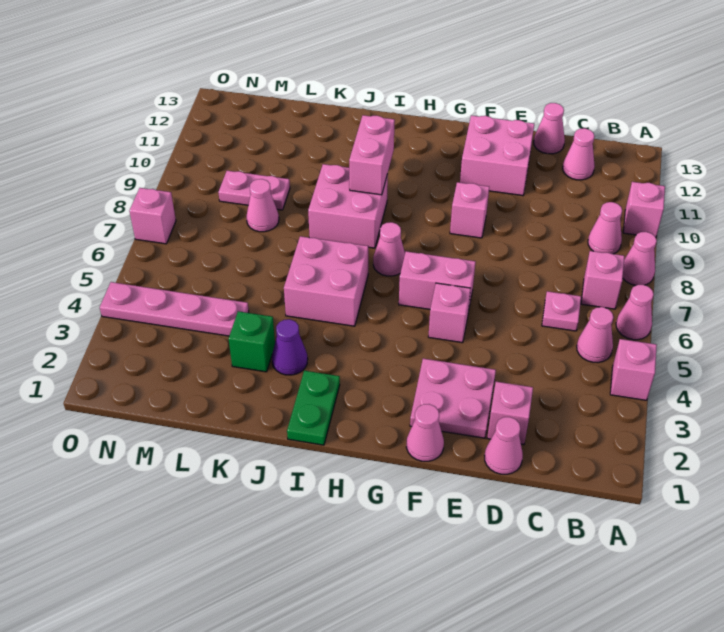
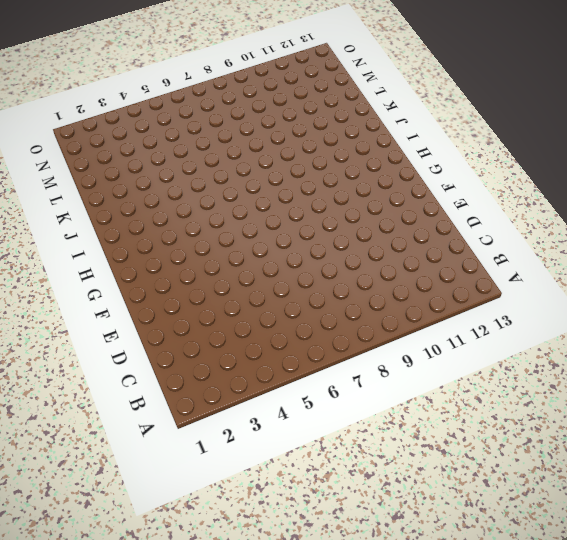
none -> pink 1x1 brick [610,339,657,400]
none -> pink 1x1 cone [616,285,654,340]
none -> pink 1x1 cone [623,232,657,285]

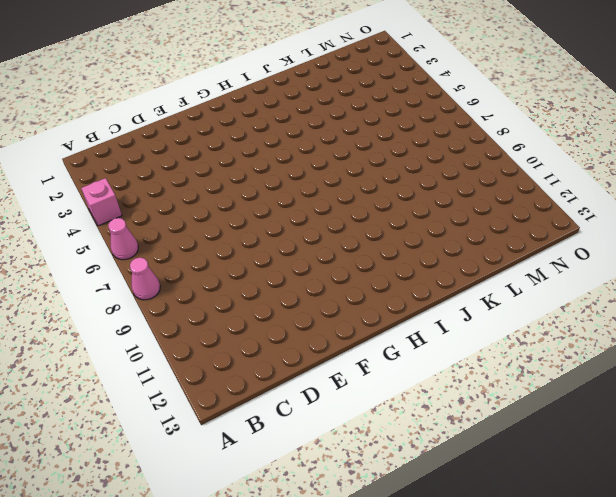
none -> pink 1x1 brick [623,182,665,237]
none -> pink 1x1 cone [577,307,613,363]
none -> pink 1x1 brick [581,251,624,309]

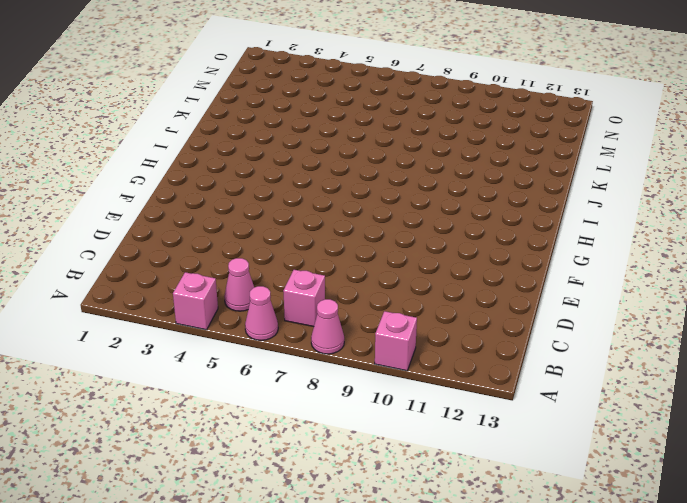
none -> pink 1x1 cone [588,202,622,254]
none -> pink 1x1 plate [542,291,581,331]
none -> pink 1x1 cone [563,128,595,180]

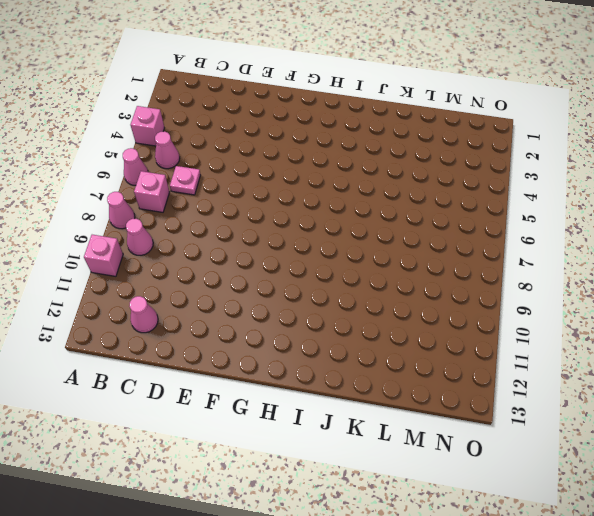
none -> pink 1x1 cone [484,417,523,474]
none -> pink 1x1 brick [487,382,533,444]
none -> pink 1x1 cone [534,103,565,154]

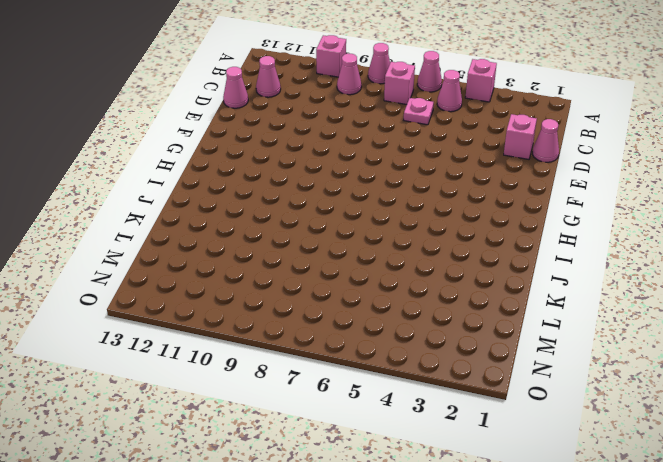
none -> pink 2x2 plate [410,359,496,438]
none -> pink 2x2 brick [460,115,534,196]
none -> pink 1x1 cone [406,404,444,461]

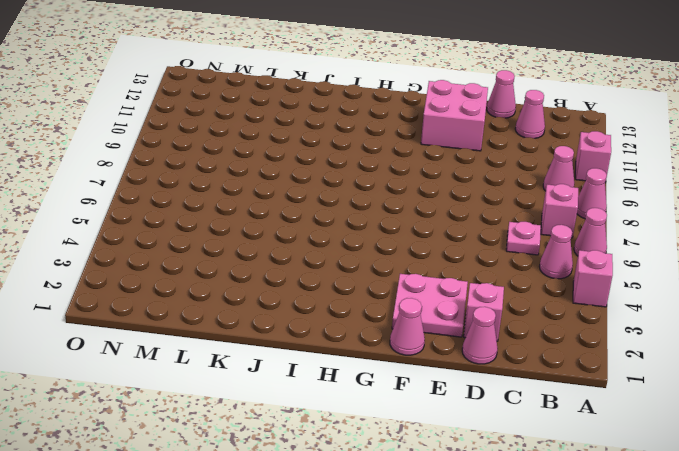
none -> pink 1x1 brick [428,283,471,343]
none -> pink 1x2 brick [399,251,475,312]
none -> pink 1x1 brick [450,182,489,238]

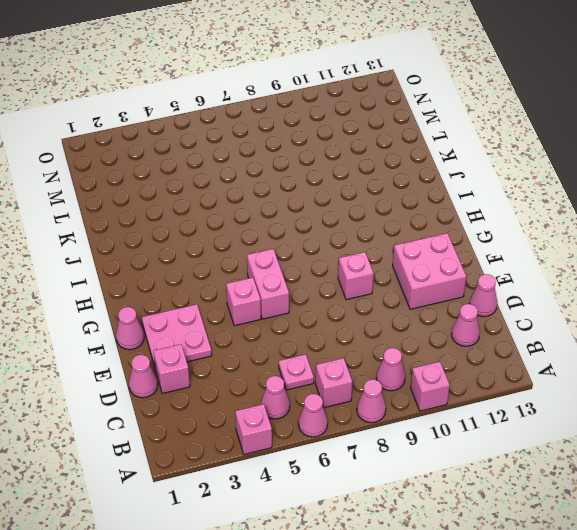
none -> pink 1x1 cone [373,222,405,276]
none -> green 1x2 plate [287,371,340,445]
none -> pink 2x2 brick [284,236,368,326]

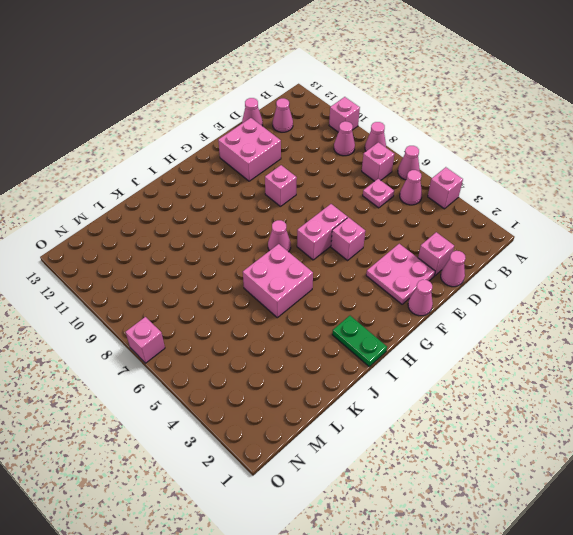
none -> pink 2x2 brick [308,164,388,248]
none -> purple 1x1 cone [272,319,308,375]
none -> green 1x1 brick [229,311,275,372]

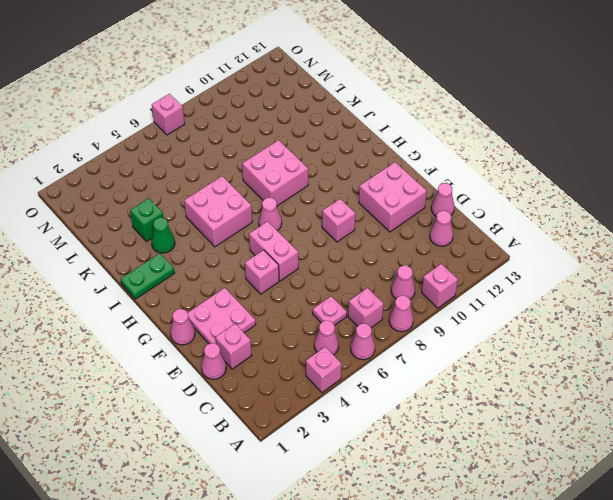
green 1x1 cone [151,218,175,253] -> purple 1x1 cone [272,319,308,375]
none -> pink 1x4 plate [100,282,249,336]
none -> pink 1x1 cone [246,179,279,232]
none -> pink 1x2 plate [218,171,290,210]

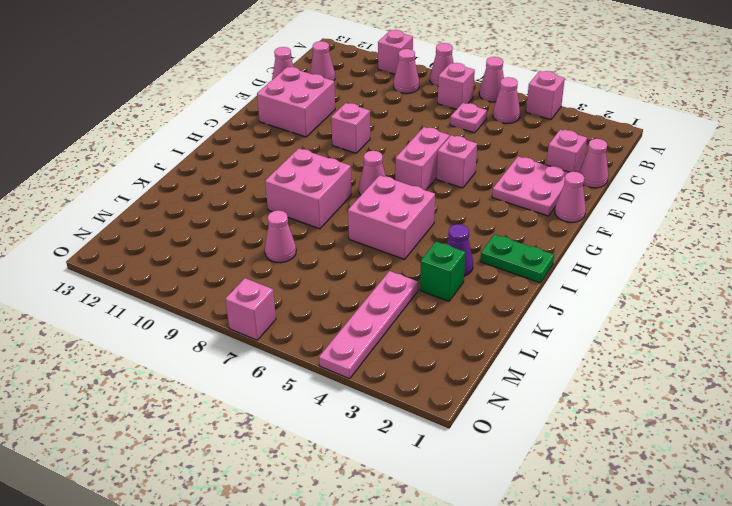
none -> pink 1x2 plate [218,171,290,210]
none -> pink 1x2 brick [349,115,395,195]

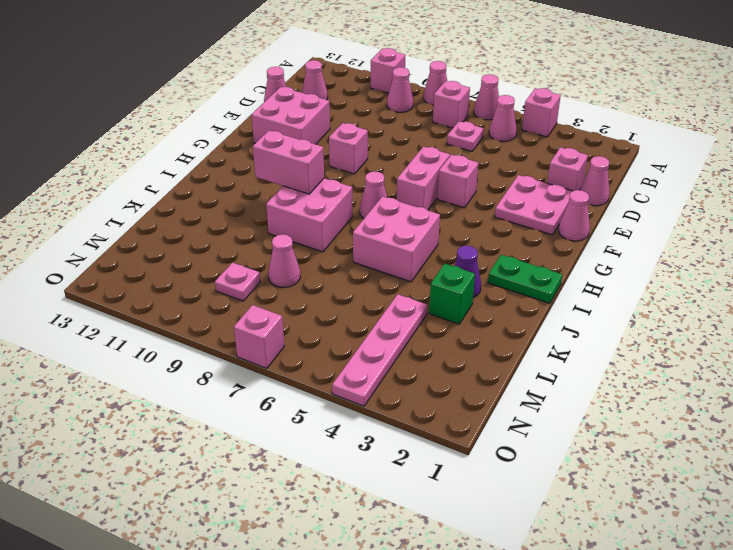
pink 1x1 plate [215,262,260,301] -> pink 1x2 plate [218,171,290,210]

